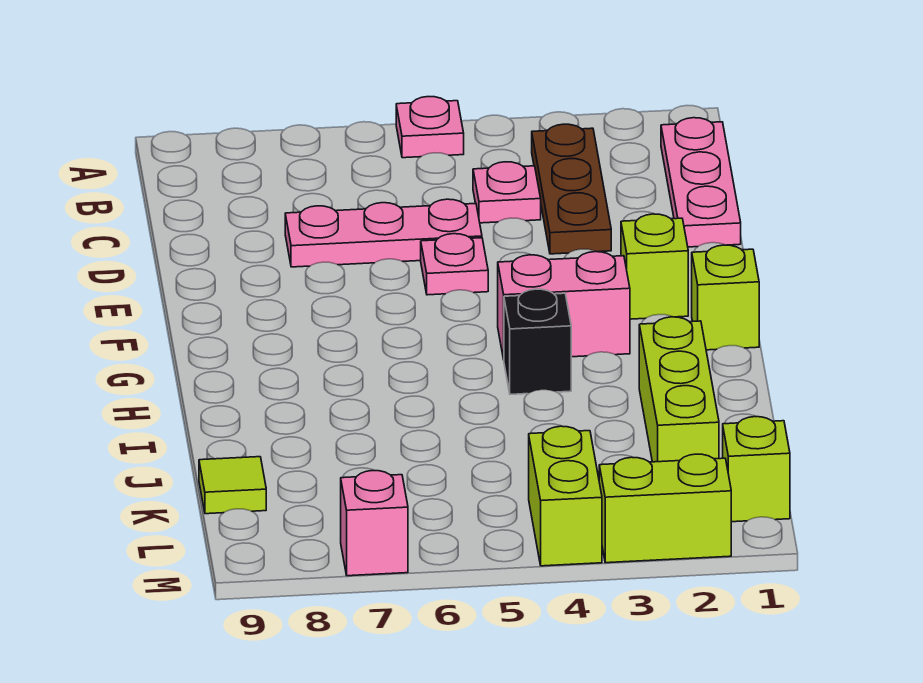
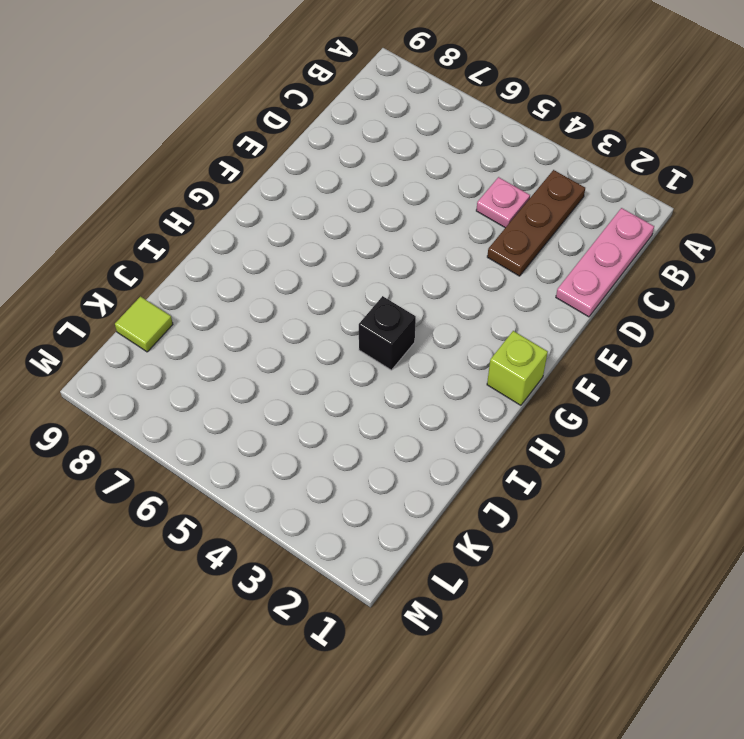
none -> pink 1x1 plate [396,97,464,158]
none -> pink 1x3 plate [285,199,482,267]
none -> pink 1x1 plate [421,234,488,295]

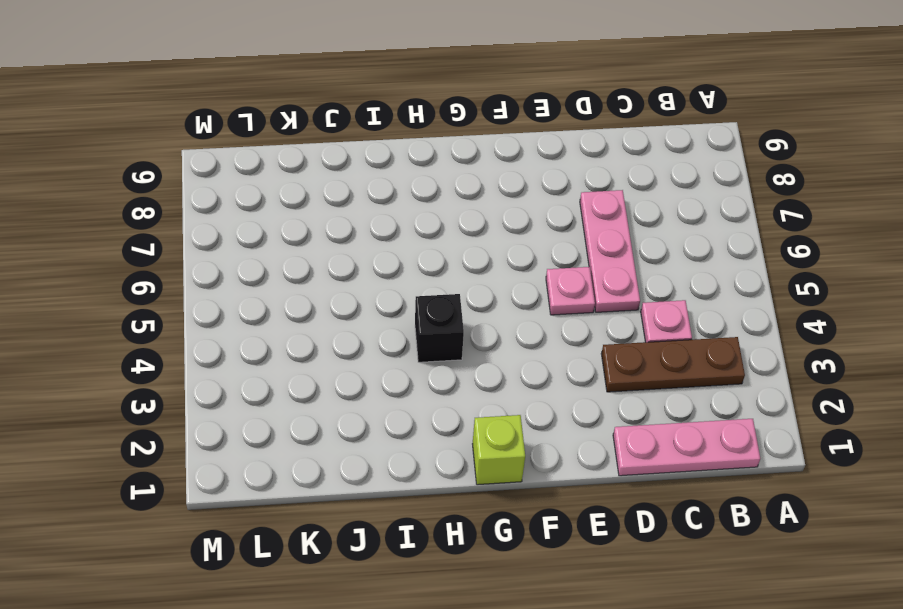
none -> pink 1x1 plate [396,97,464,158]
none -> lime 1x1 brick [621,214,688,319]
none -> pink 1x2 brick [498,252,630,359]

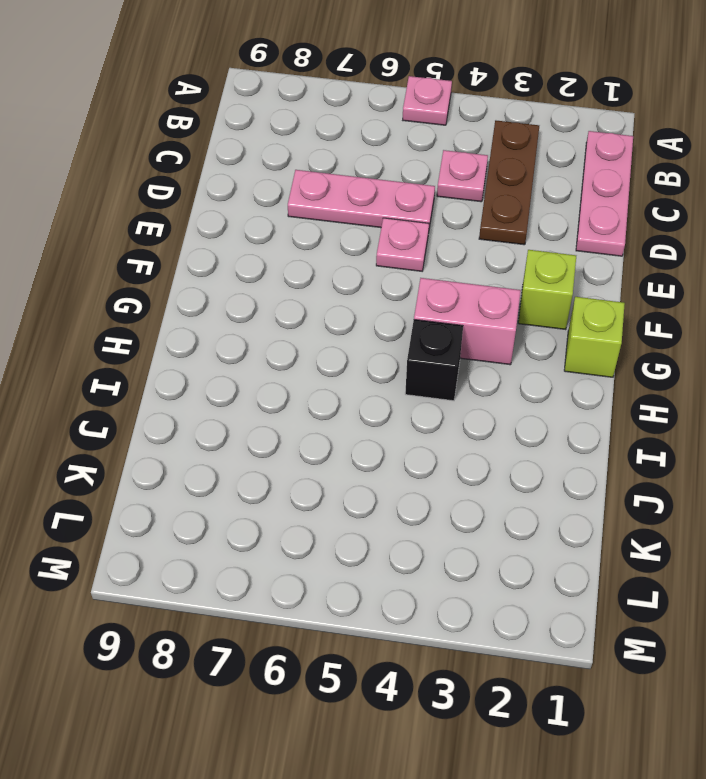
none -> lime 1x3 brick [639,317,719,462]
none -> lime 1x1 tile [199,457,266,514]
none -> lime 1x1 brick [723,417,790,522]

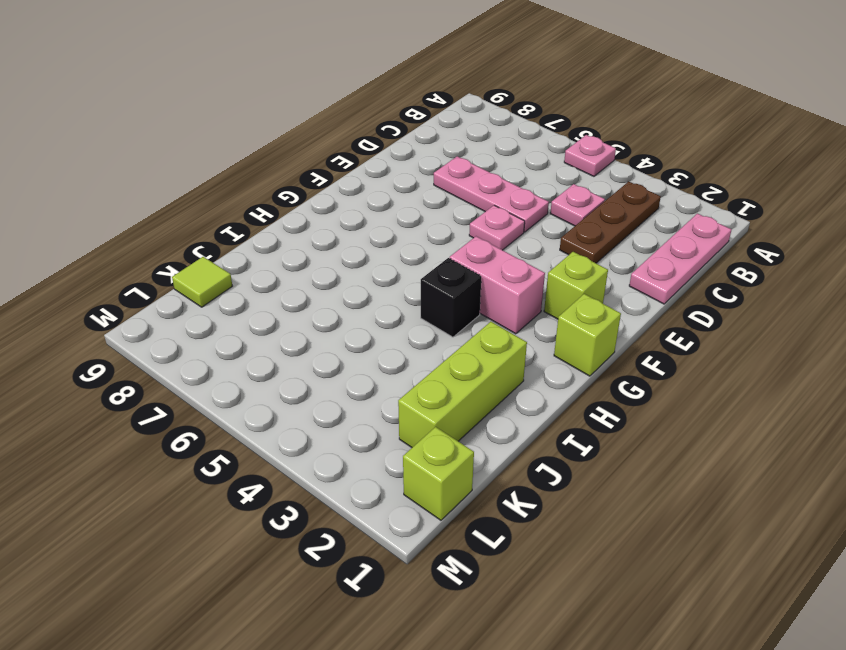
none -> lime 1x2 brick [529,426,602,566]
none -> lime 1x2 brick [599,454,731,563]
none -> pink 1x1 brick [341,471,408,576]

